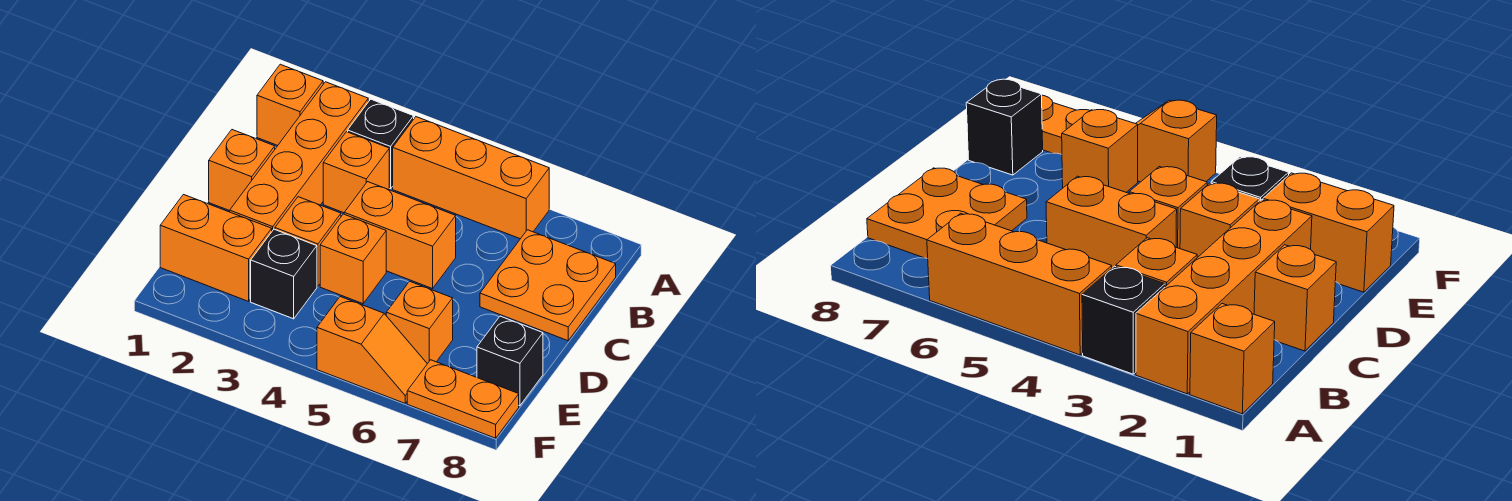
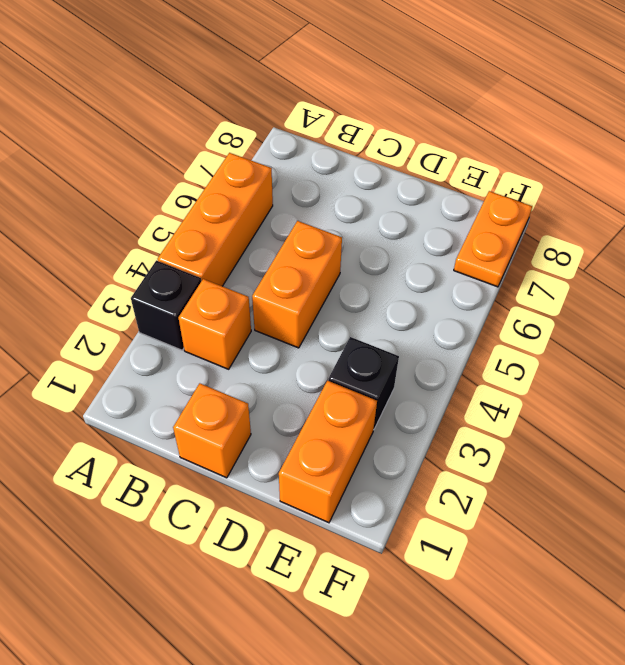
none -> orange 1x1 brick [257,64,323,145]
none -> orange 1x4 brick [230,82,368,231]
none -> orange 2x2 plate [480,230,616,341]

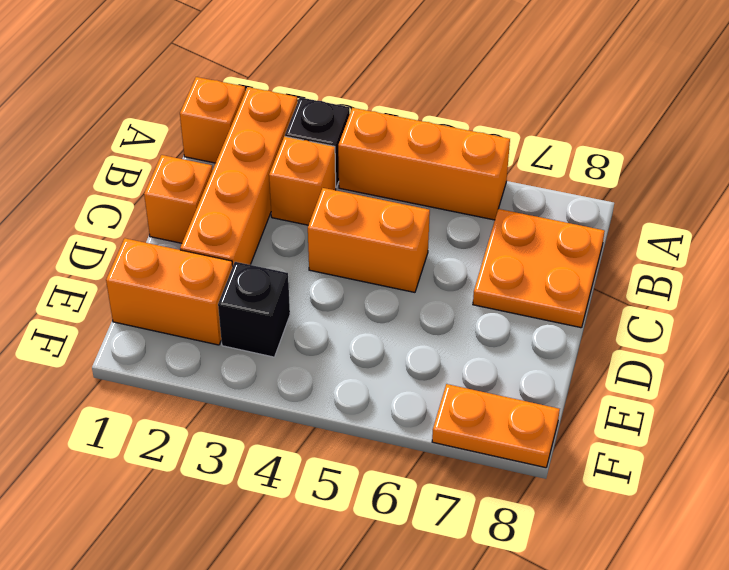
none -> orange 1x1 brick [275,197,341,286]
none -> orange 1x1 brick [320,214,386,304]
none -> orange 1x1 brick [386,281,453,364]

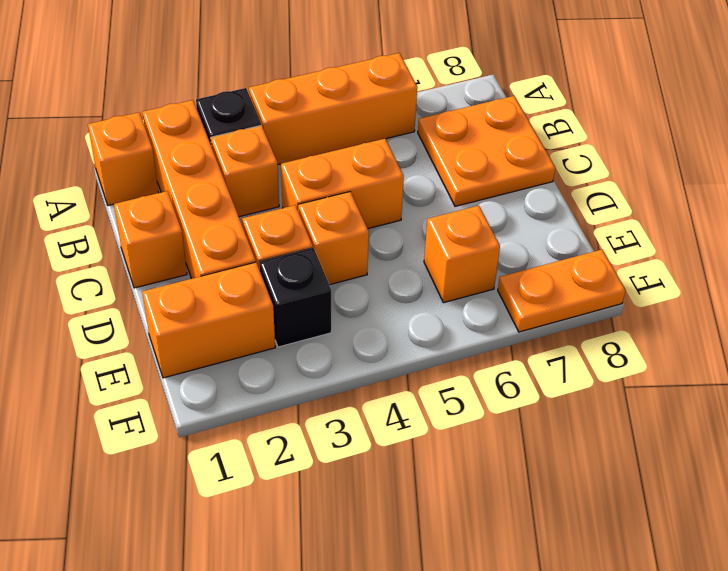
none -> black 1x1 brick [477,316,543,406]
none -> orange 1x2 slope [317,297,427,403]

